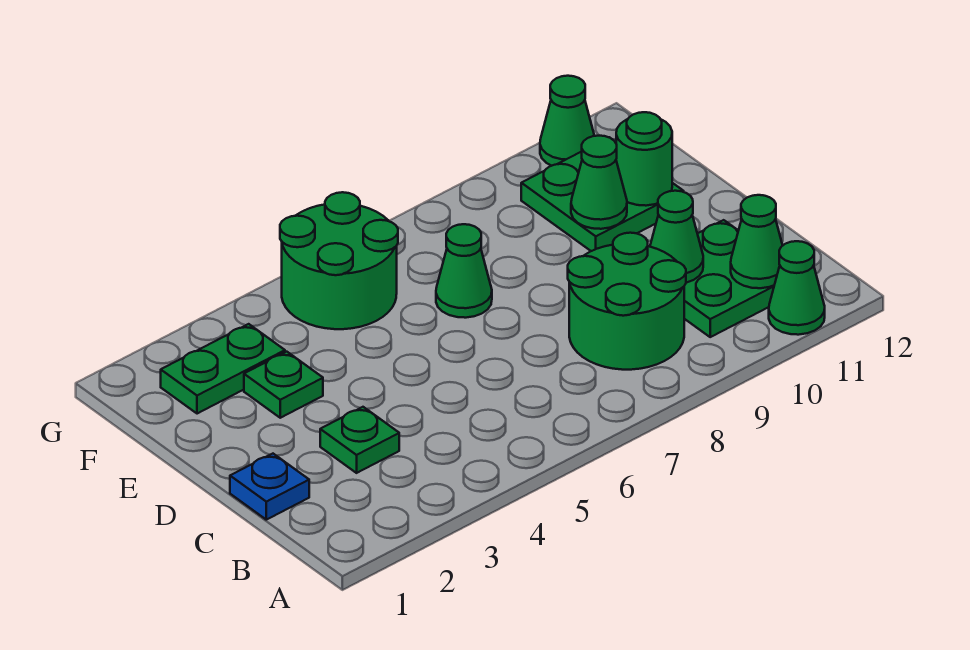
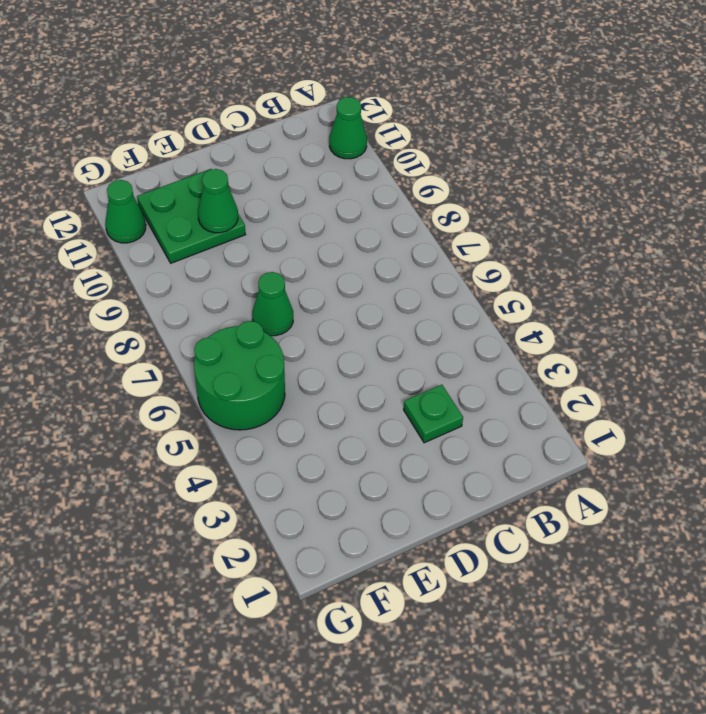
none -> green 2x2 round brick [568,233,686,370]
none -> green 2x2 plate [684,220,774,337]
none -> blue 1x1 plate [230,454,309,520]

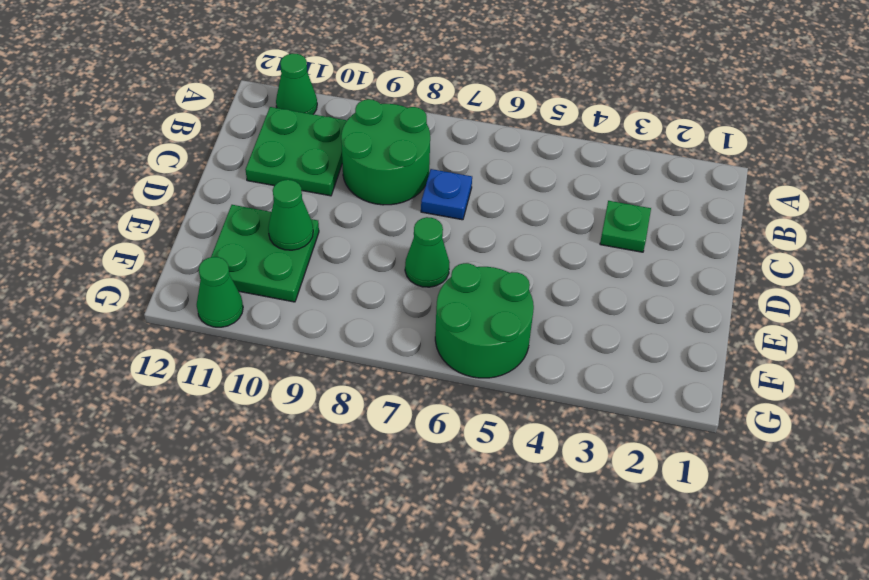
blue 1x1 plate [421,169,472,220] -> blue 1x1 plate moved to [230,454,309,520]
none -> green 1x1 plate [244,352,323,418]
none -> green 1x2 plate [161,324,285,414]
none -> green 1x1 cone [731,195,783,288]

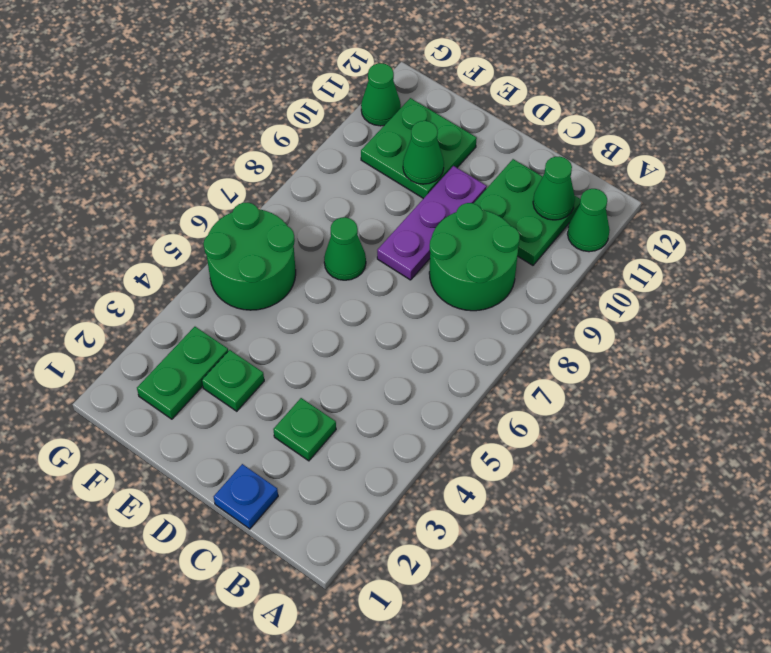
purple 1x3 plate [377,166,487,280] -> none
none -> green 1x1 cone [650,191,703,283]
none -> green 1x1 round brick [616,112,672,206]

